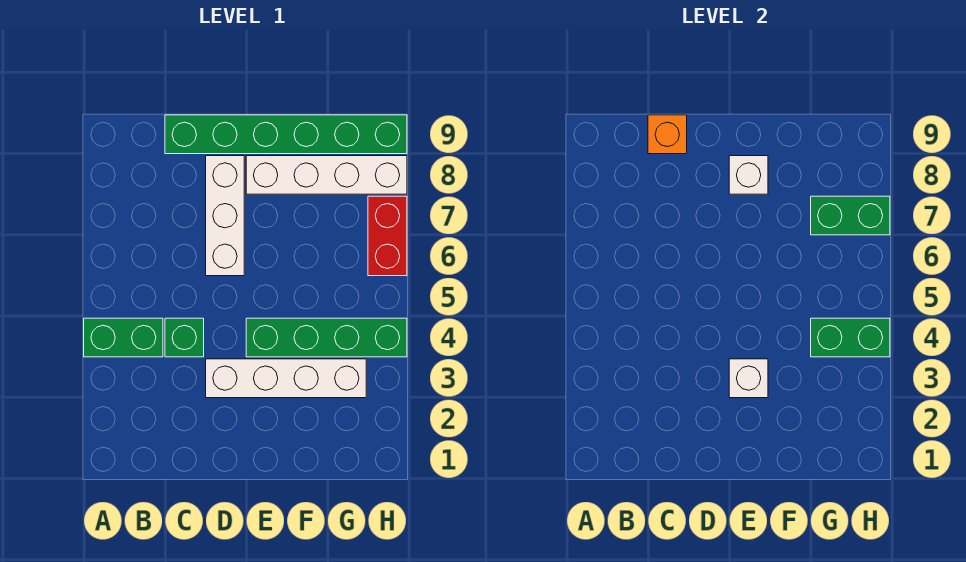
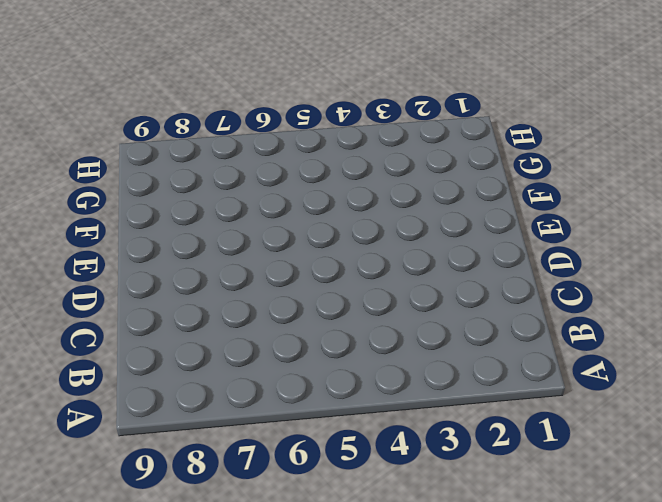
none -> green 1x2 brick [84,318,163,357]
none -> green 1x1 brick [165,318,204,357]
none -> green 1x6 brick [165,115,407,154]

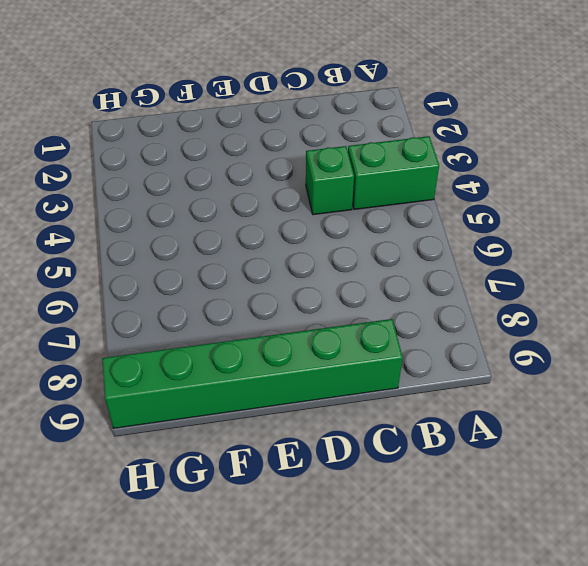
none -> white 1x4 brick [206,359,366,398]
none -> white 1x3 brick [206,156,244,276]
none -> green 1x4 brick [246,318,407,357]

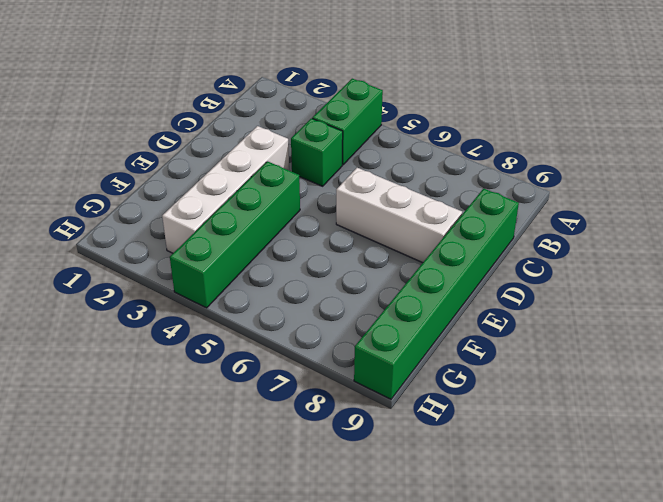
none -> white 1x4 brick [246,156,407,194]
none -> red 1x2 brick [368,196,407,276]
none -> orange 1x1 brick [648,115,687,154]

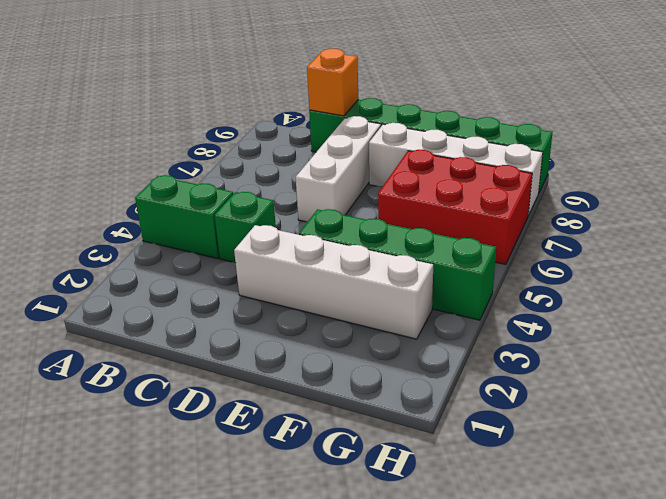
red 2x3 brick [378,150,532,264] -> red 1x2 brick [368,196,407,276]
none -> white 1x1 brick [729,359,768,398]
none -> white 1x1 brick [729,156,768,194]
none -> green 1x2 brick [811,318,890,357]

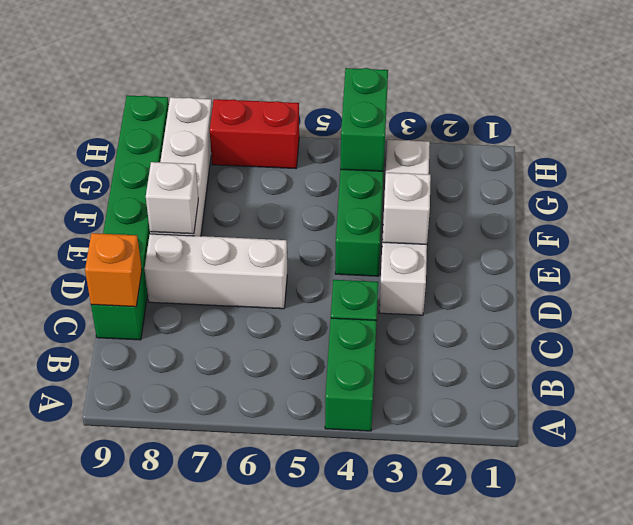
none -> green 1x2 brick [811,196,890,235]

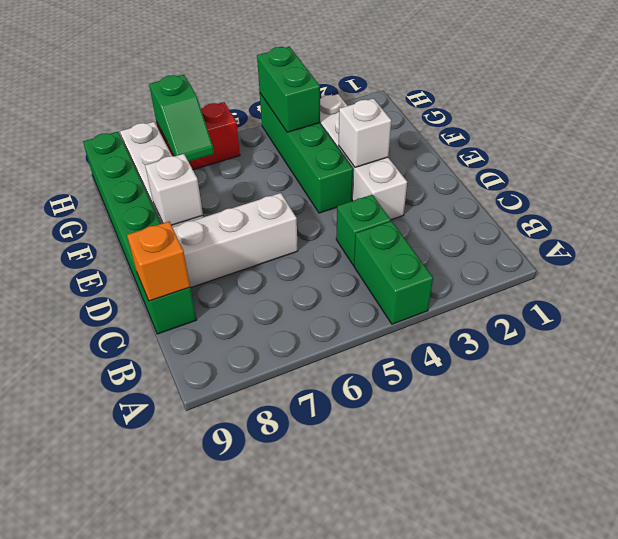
green 1x2 slope [149,75,214,161] -> green 1x2 brick [811,196,890,235]

